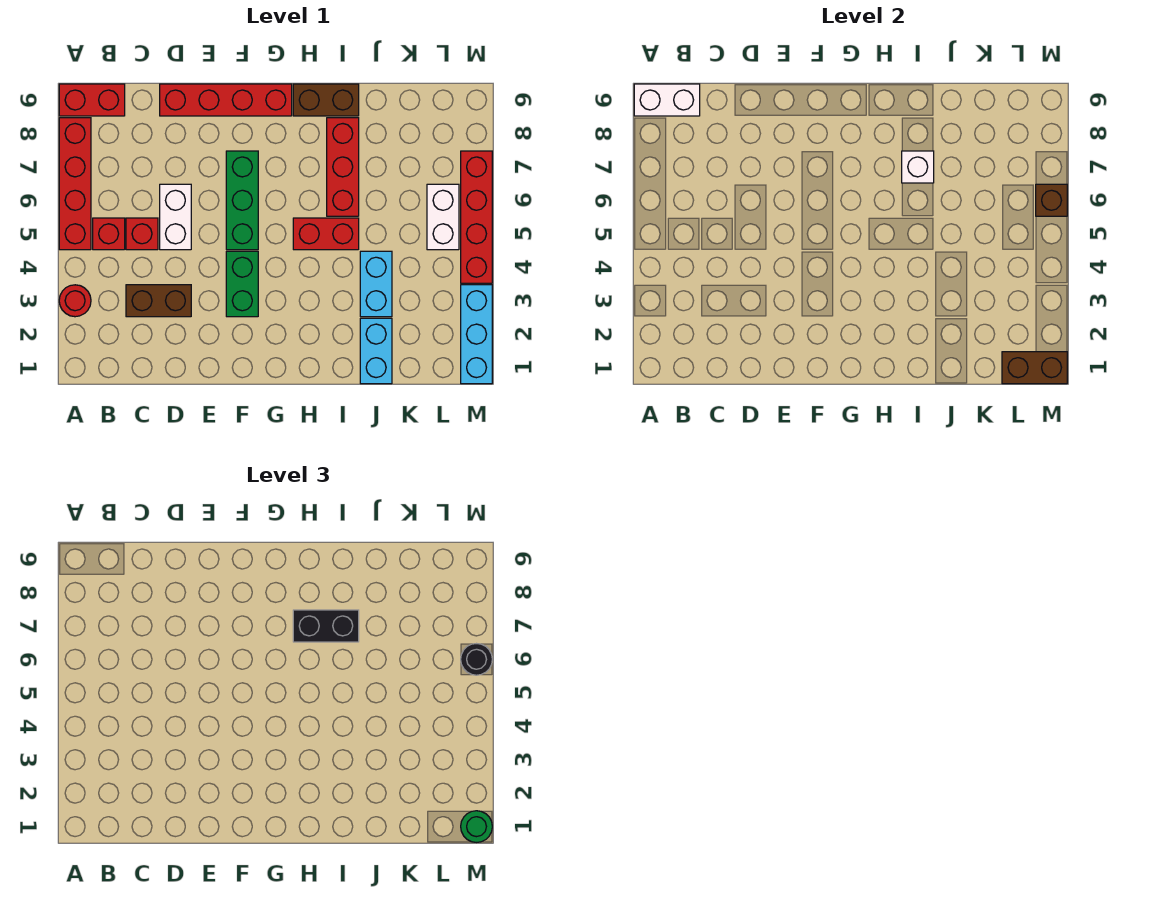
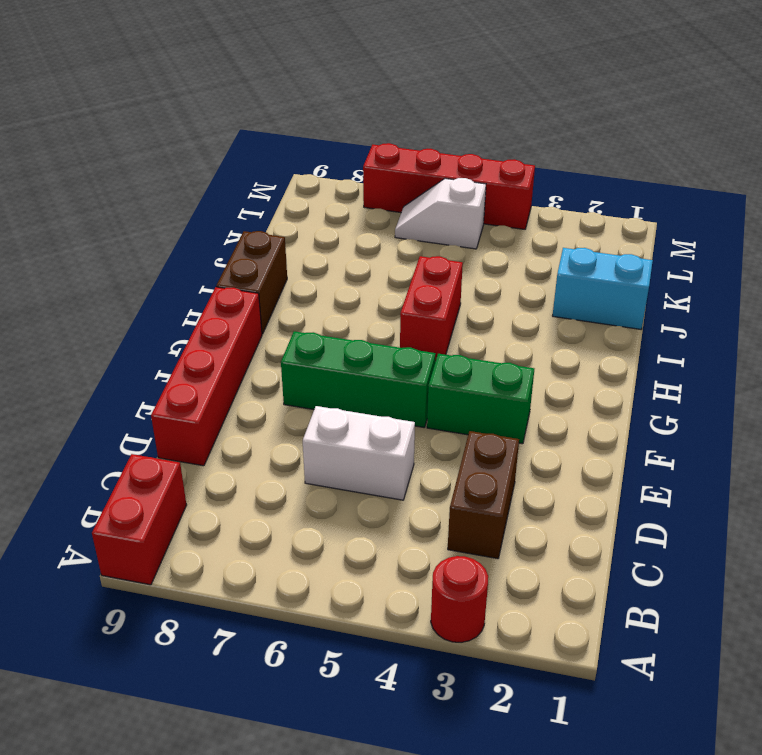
white 1x2 slope [395,178,486,249] -> white 1x2 brick [427,184,459,250]
none -> red 1x4 brick [59,118,91,250]
none -> red 1x1 brick [93,218,125,250]
none -> red 1x1 brick [126,218,158,250]

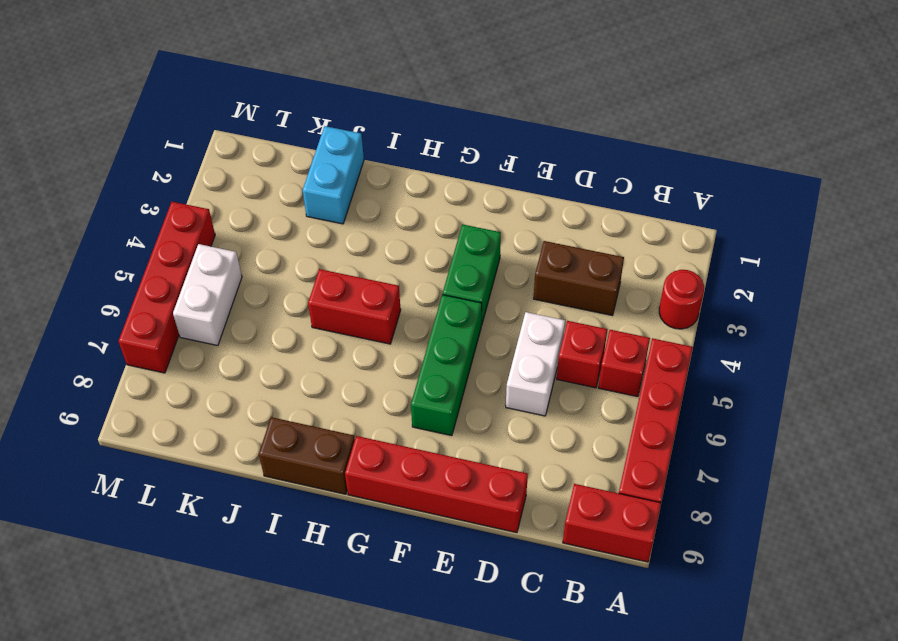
none -> red 1x3 brick [327,118,359,216]
none -> cyan 1x2 brick [360,251,392,317]
none -> cyan 1x3 brick [461,285,492,384]

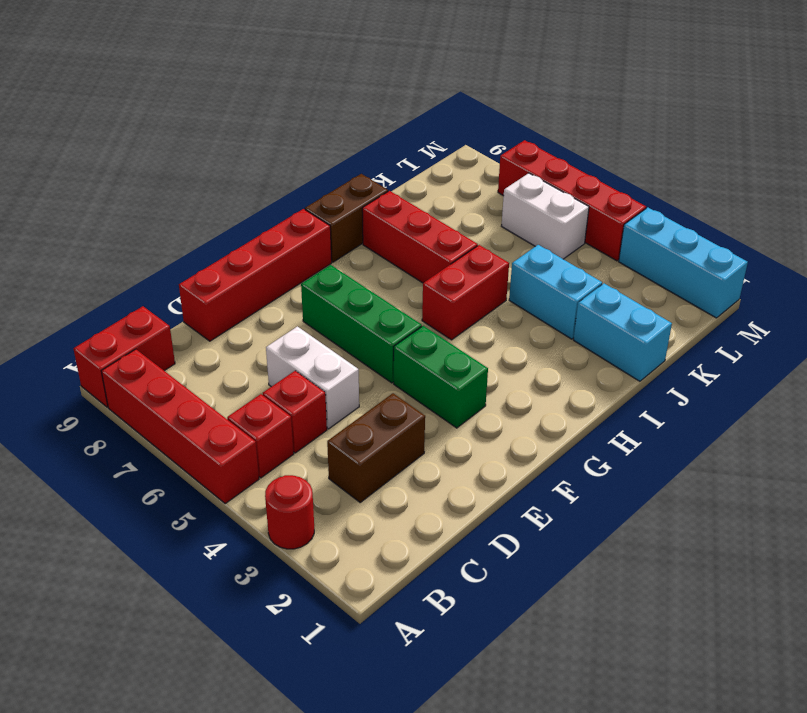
none -> white 1x2 brick [634,84,700,116]
none -> white 1x1 brick [902,151,934,183]
none -> brown 1x2 brick [1002,352,1067,384]

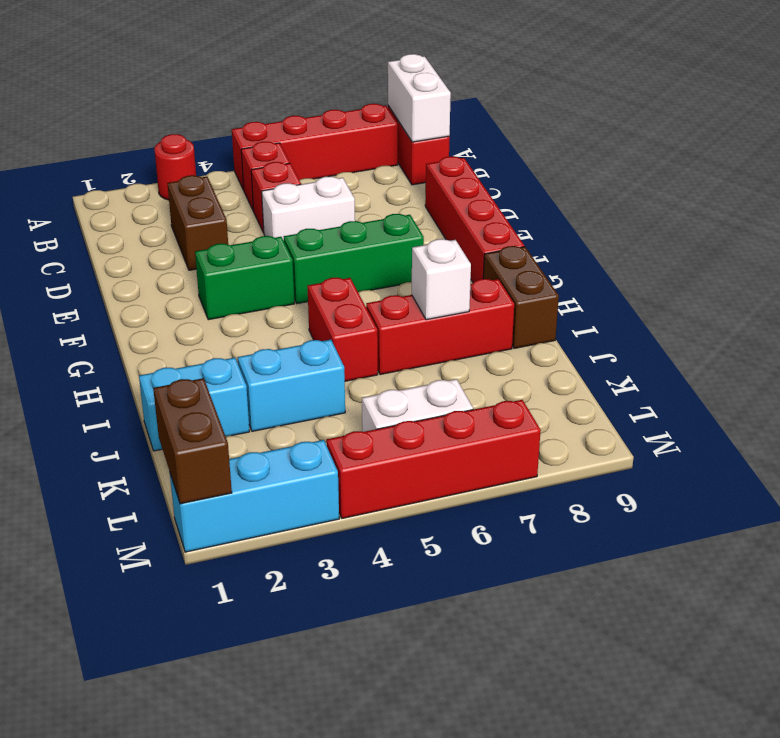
none -> brown 1x1 brick [1036,184,1067,216]
none -> black 1x2 brick [293,610,359,642]
none -> green 1x1 round brick [461,811,492,842]

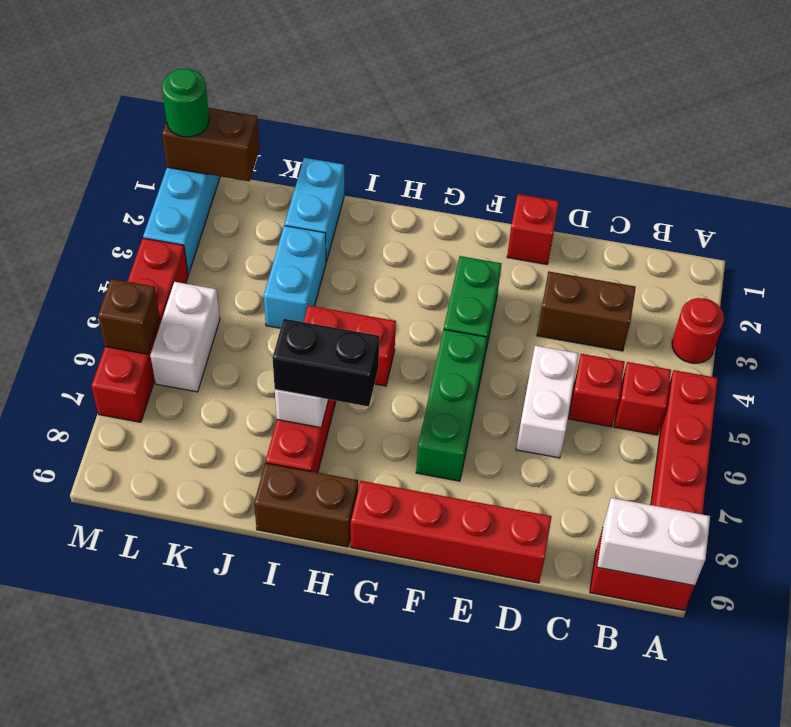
red 1x1 brick [507,194,559,264] -> none
none -> black 1x1 round brick [461,644,492,675]

